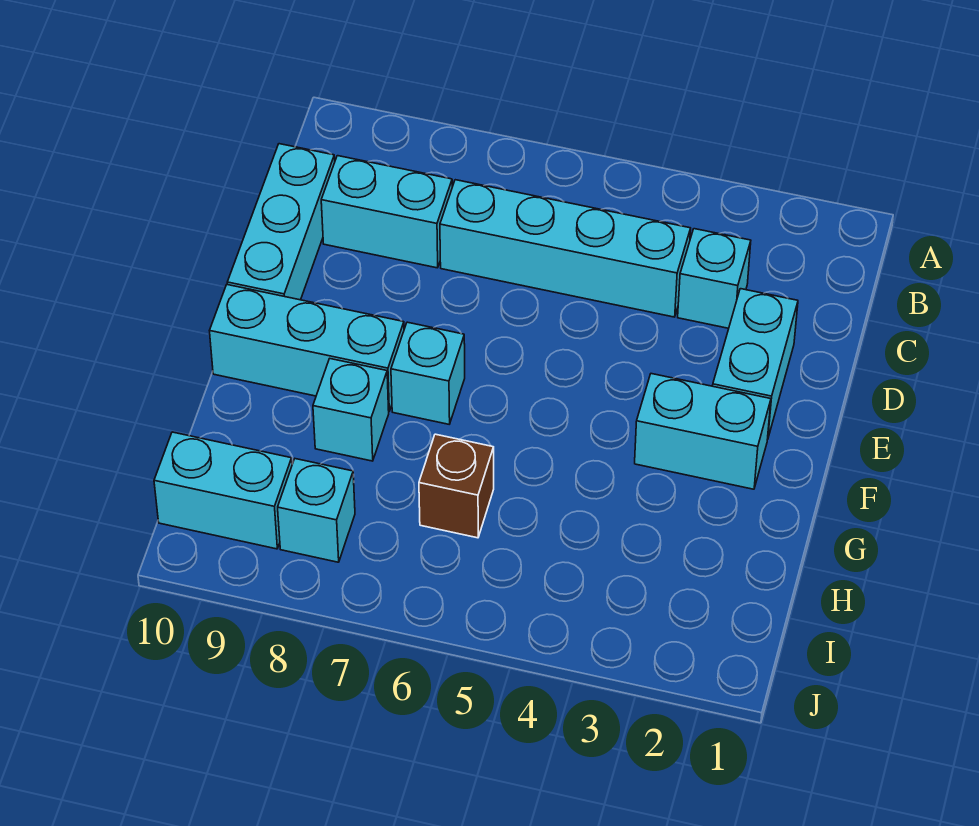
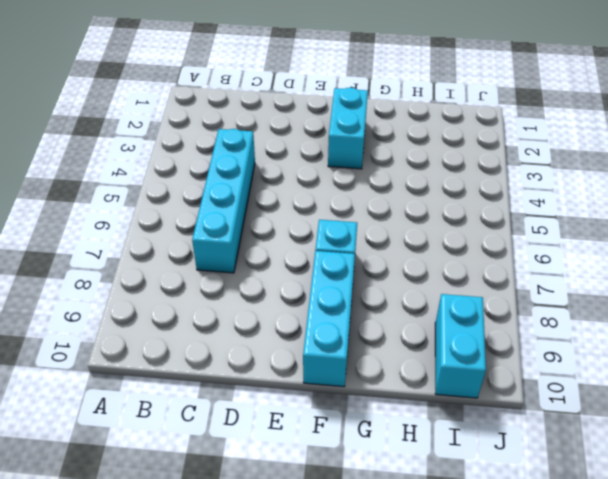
none -> cyan 1x1 brick [678,229,751,328]
none -> cyan 1x2 brick [321,156,452,268]
none -> cyan 1x3 brick [227,144,335,300]

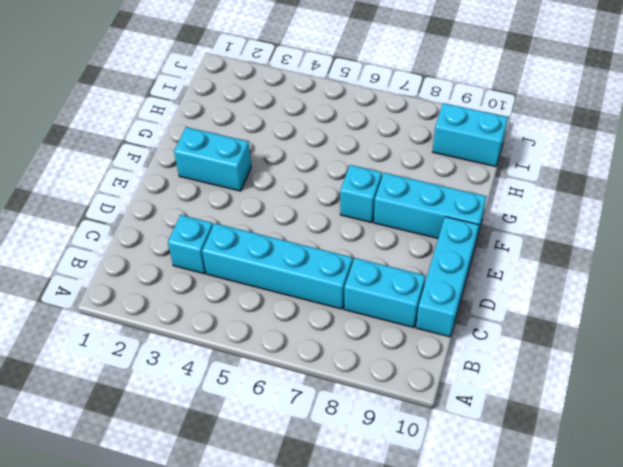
none -> cyan 1x2 brick [713,289,798,440]
none -> cyan 1x1 brick [313,359,389,461]
none -> brown 1x1 brick [419,434,494,538]

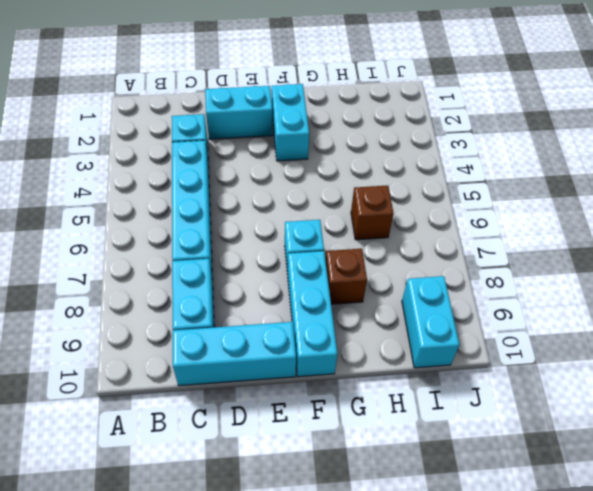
brown 1x1 brick [325,249,367,304] -> cyan 1x1 brick [313,359,389,461]
none -> cyan 1x1 brick [278,459,355,562]

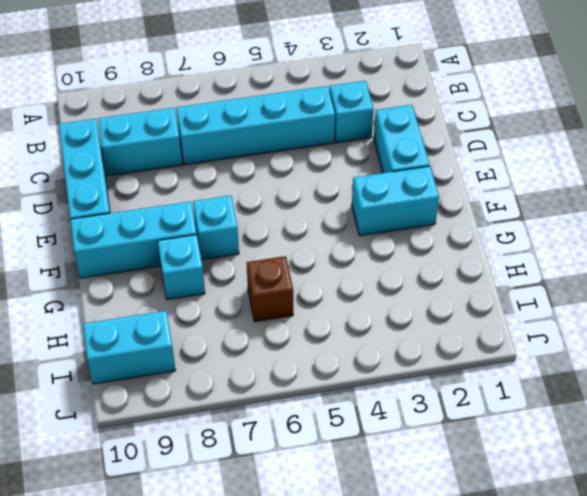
none -> cyan 1x1 brick [278,459,355,562]

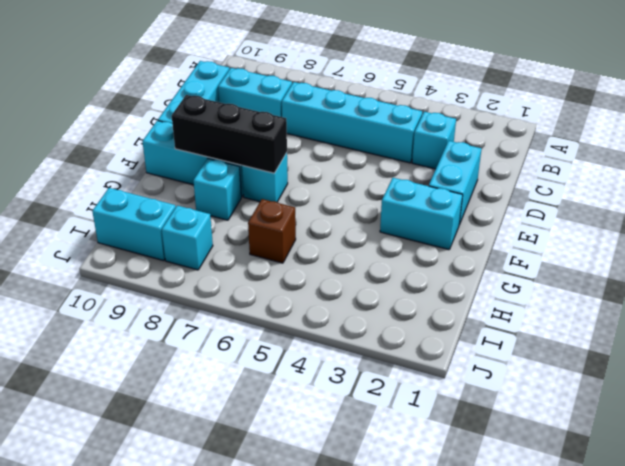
black 1x3 brick [172,95,287,173] -> none

